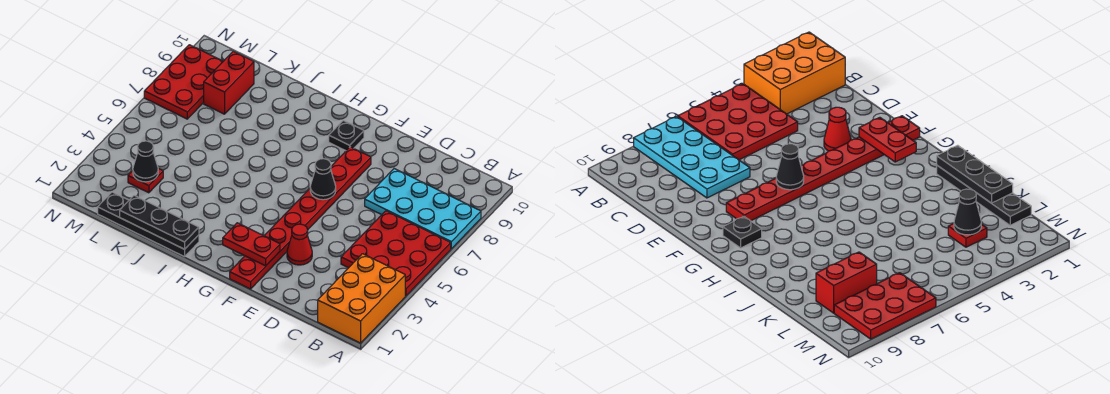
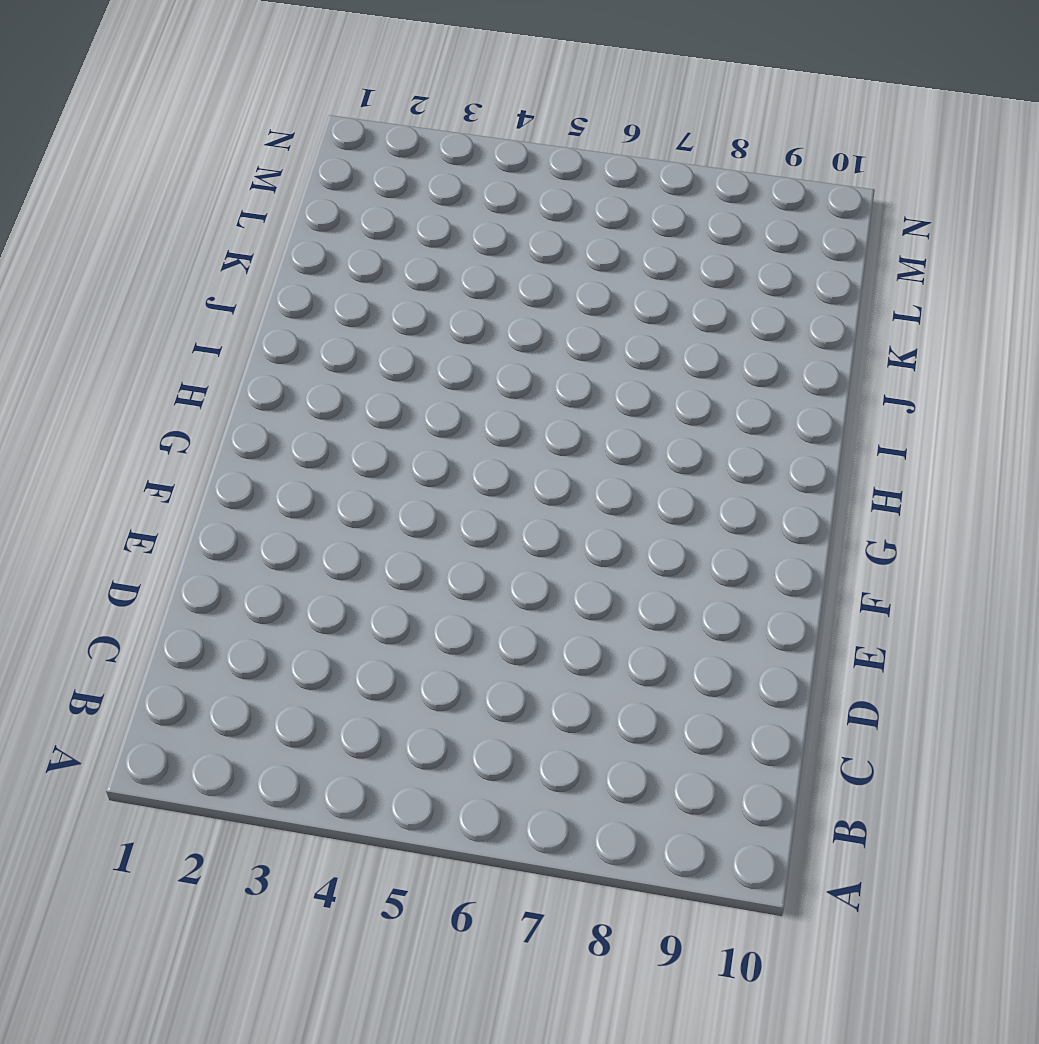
none -> orange 2x3 brick [318,254,405,343]
none -> red 3x3 plate [341,211,451,296]
none -> cyan 2x4 plate [365,169,481,249]

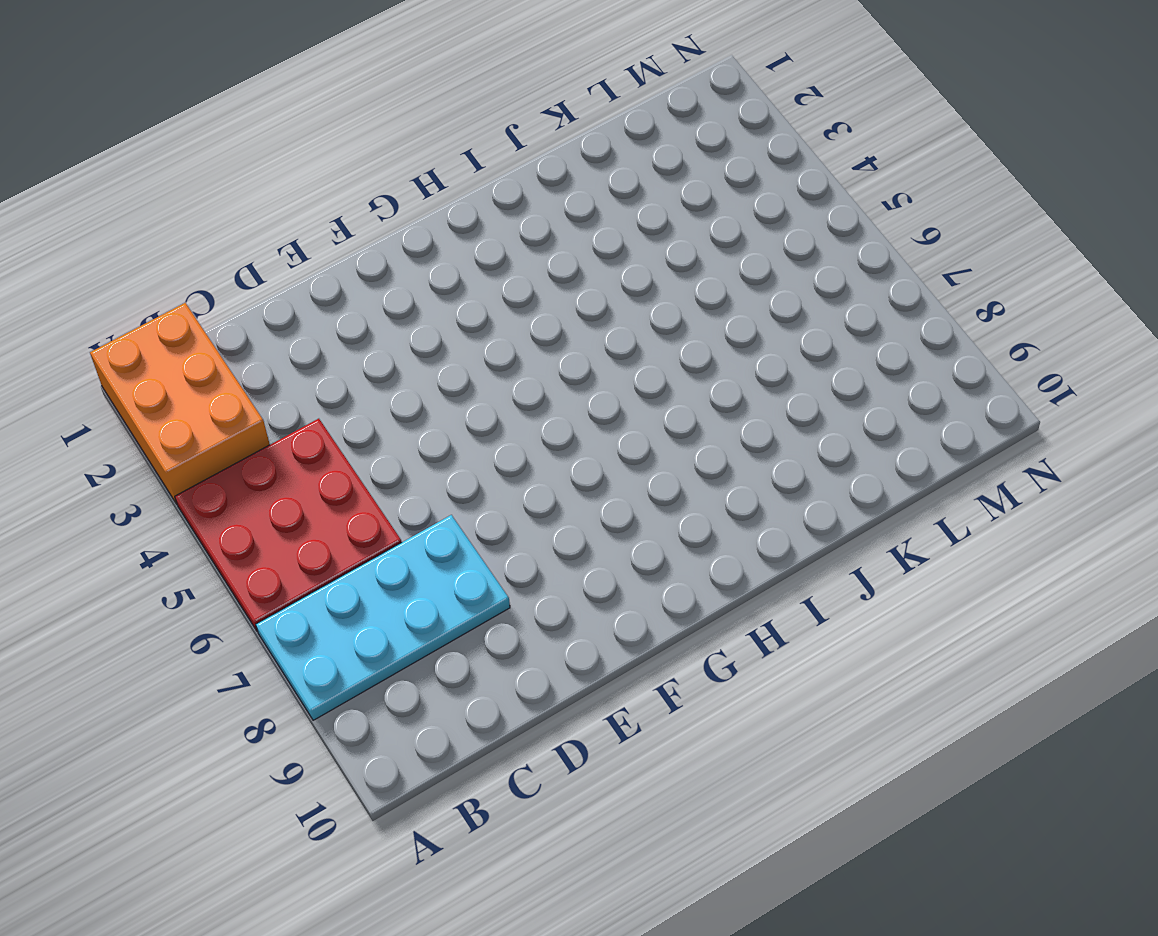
none -> red 1x1 cone [287,224,312,265]
none -> red 1x8 plate [230,147,371,289]
none -> black 1x1 plate [329,120,364,151]

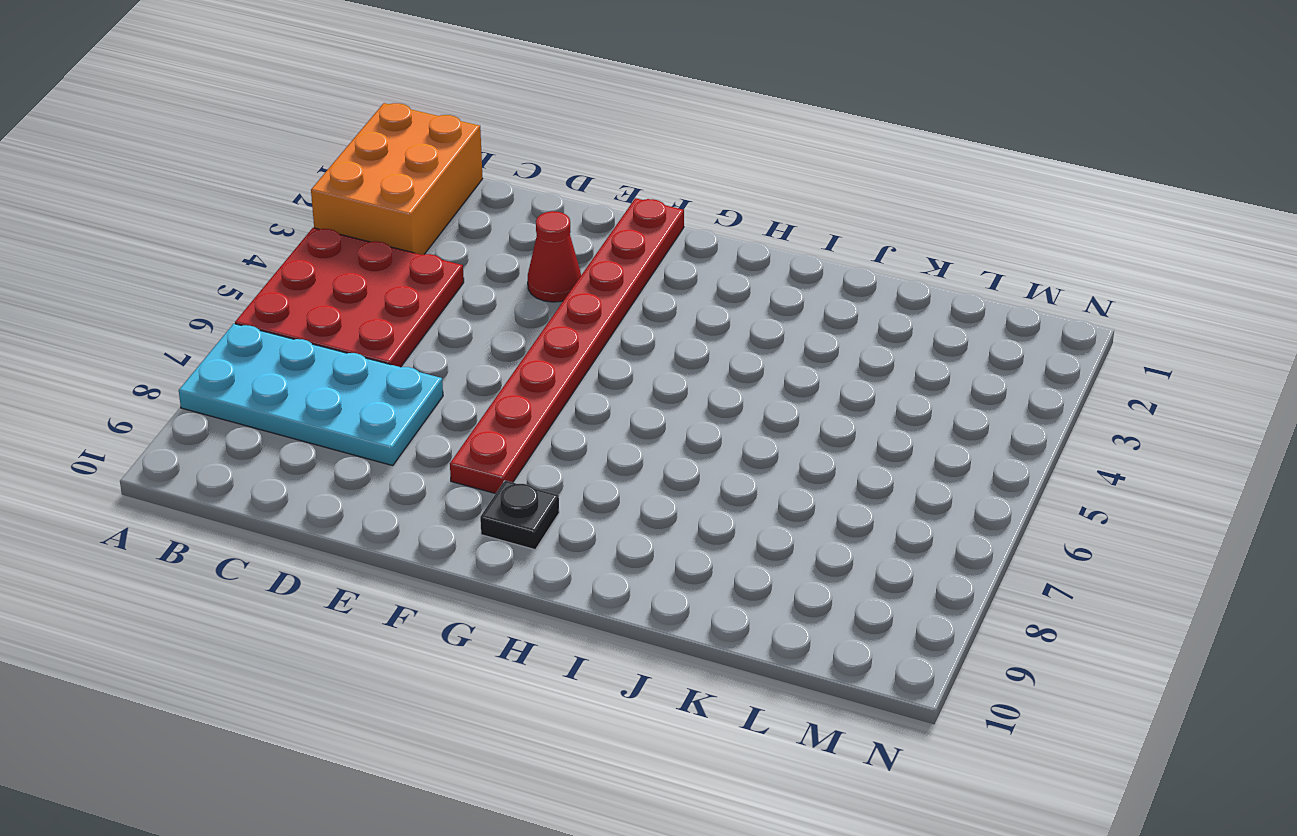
none -> black 1x4 plate [98,192,199,257]
none -> red 1x1 plate [128,169,163,193]
none -> red 1x2 brick [204,51,254,114]

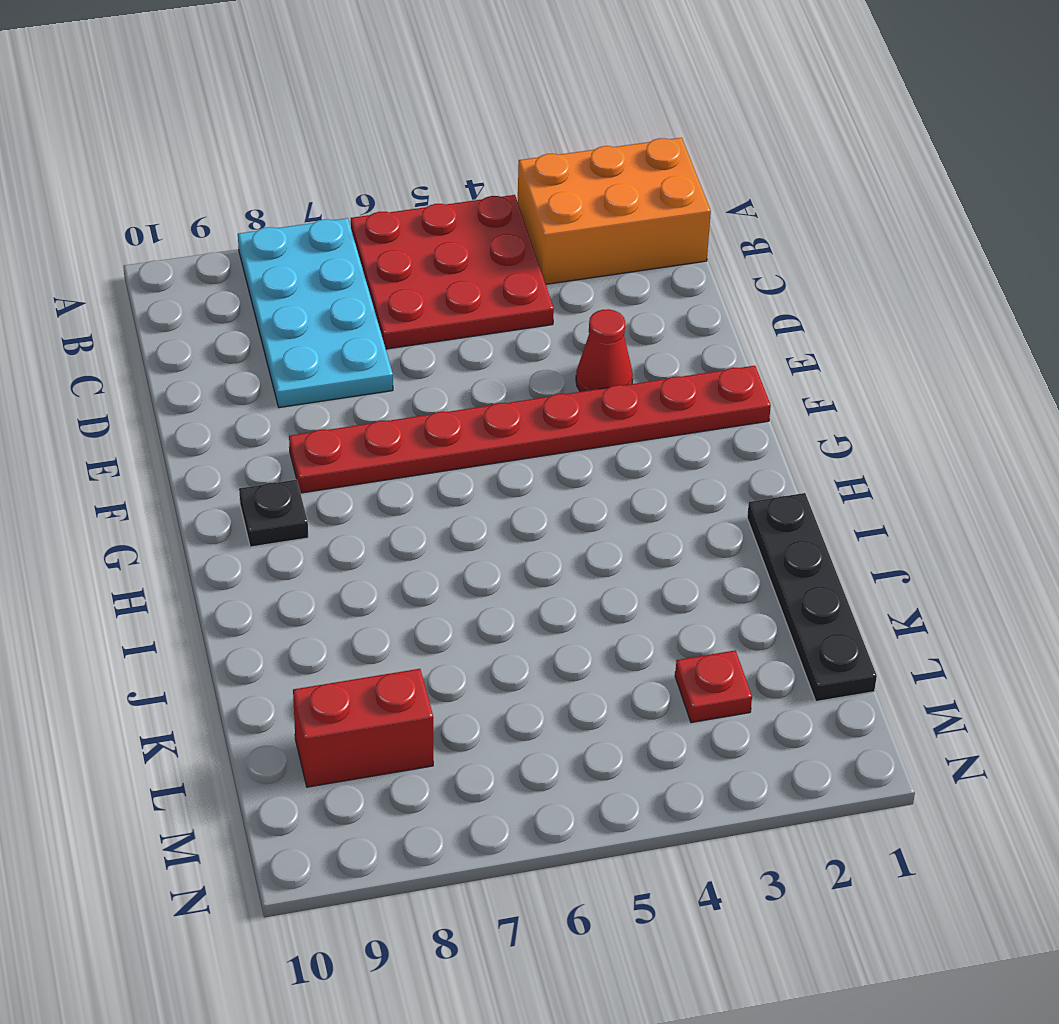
none -> red 2x3 plate [144,45,223,119]
none -> red 1x2 plate [223,223,280,266]
none -> black 1x1 cone [310,159,336,200]

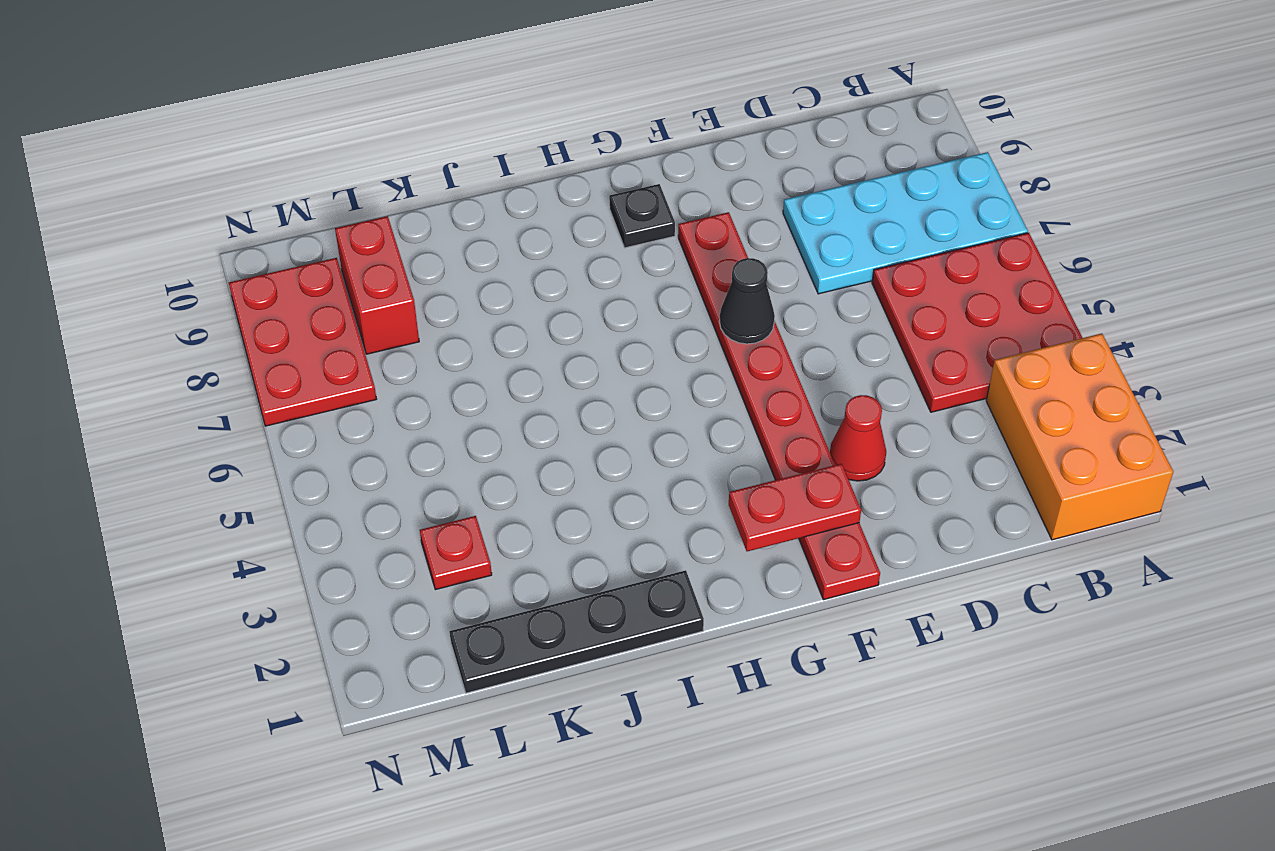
none -> black 1x3 plate [120,195,199,249]
none -> black 1x1 cone [133,141,158,182]

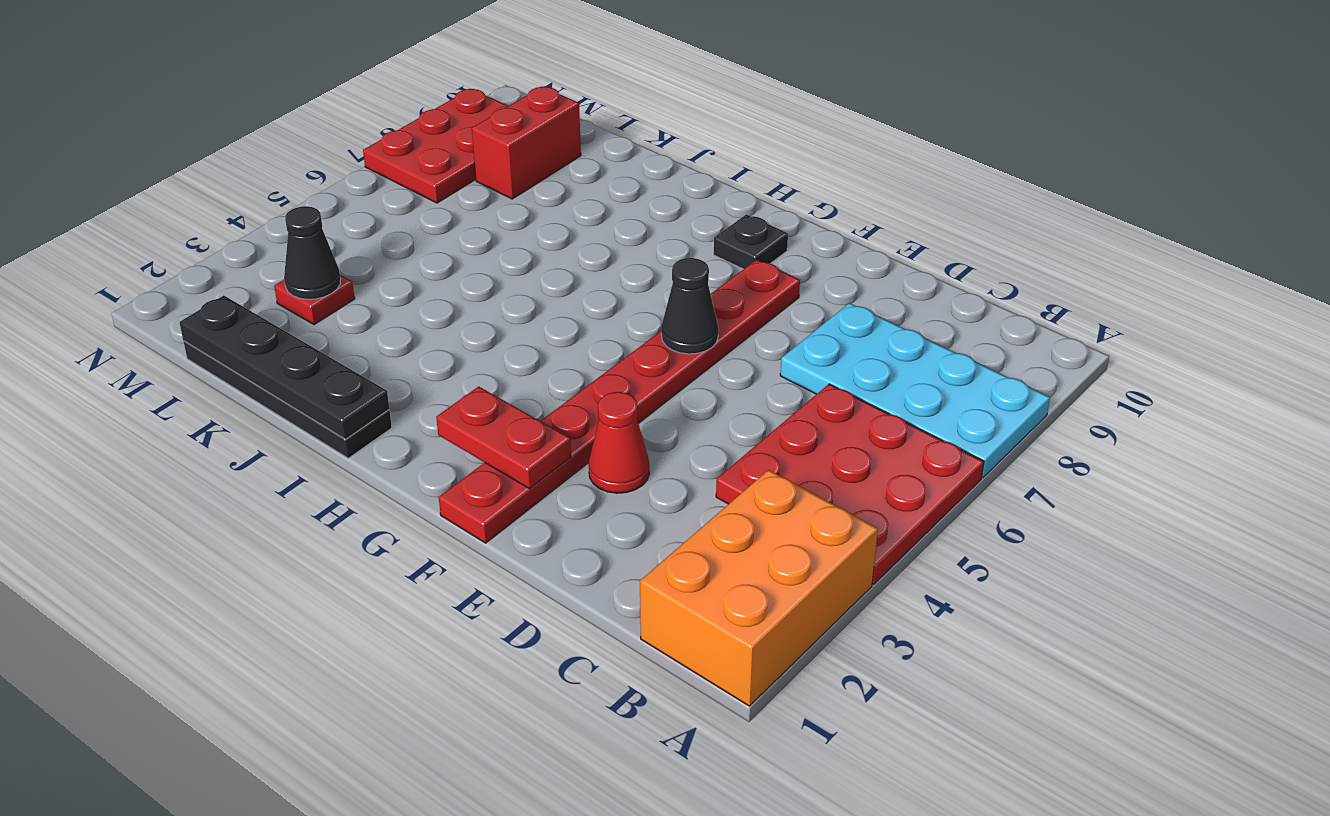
black 1x4 plate [179,295,389,439] -> black 1x3 plate [120,195,199,249]

